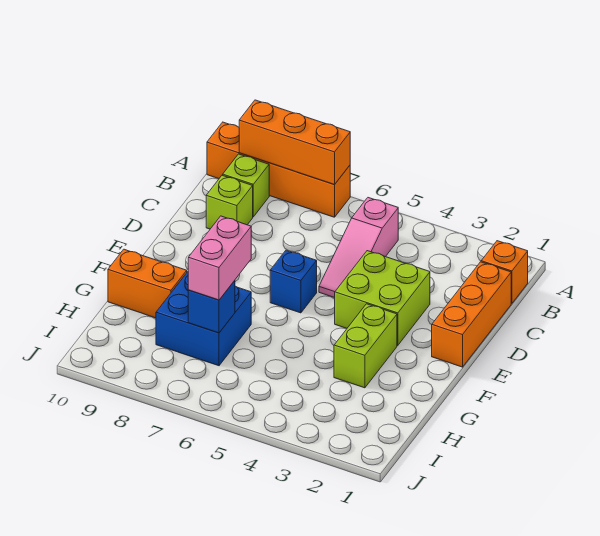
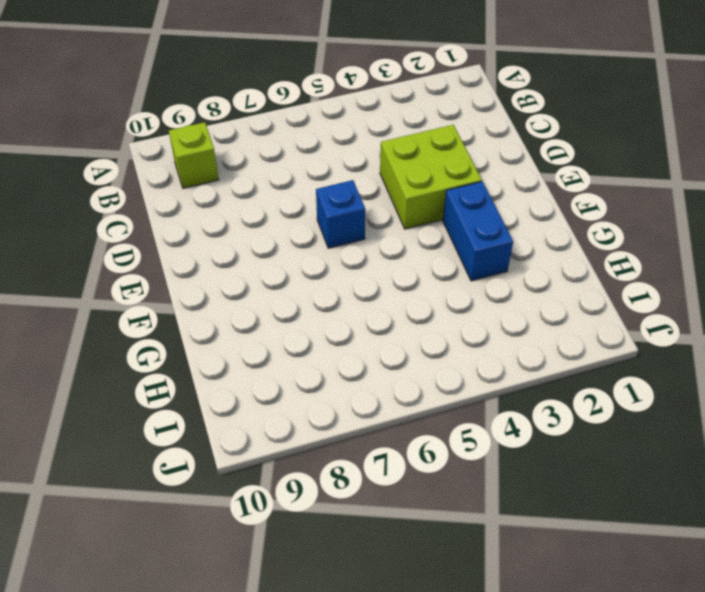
blue 1x2 brick [443,181,513,281] -> lime 1x2 brick [334,304,397,388]
none -> orange 1x4 brick [207,122,350,217]
none -> orange 1x1 brick [481,241,528,303]
none -> pink 1x3 slope [319,198,398,298]

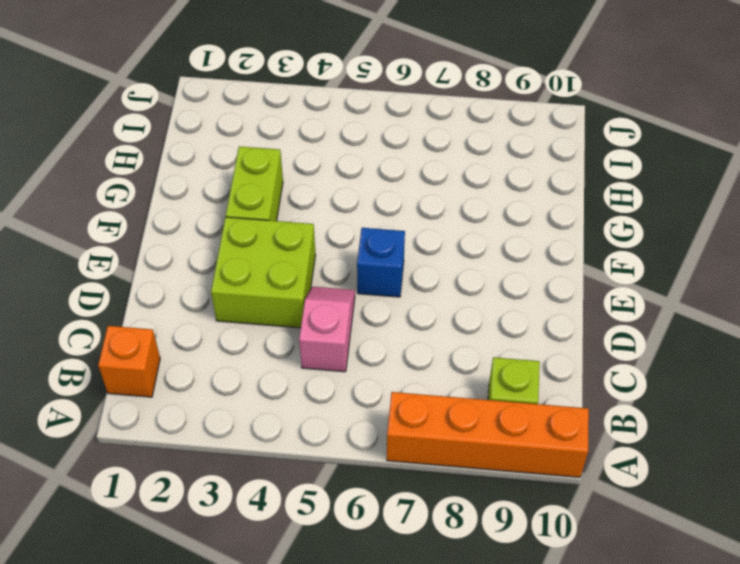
pink 1x2 slope [299,287,355,372] -> pink 1x3 slope [319,198,398,298]
none -> orange 1x3 brick [432,262,511,367]
none -> lime 1x1 brick [206,175,253,229]
none -> blue 2x2 brick [156,272,251,366]

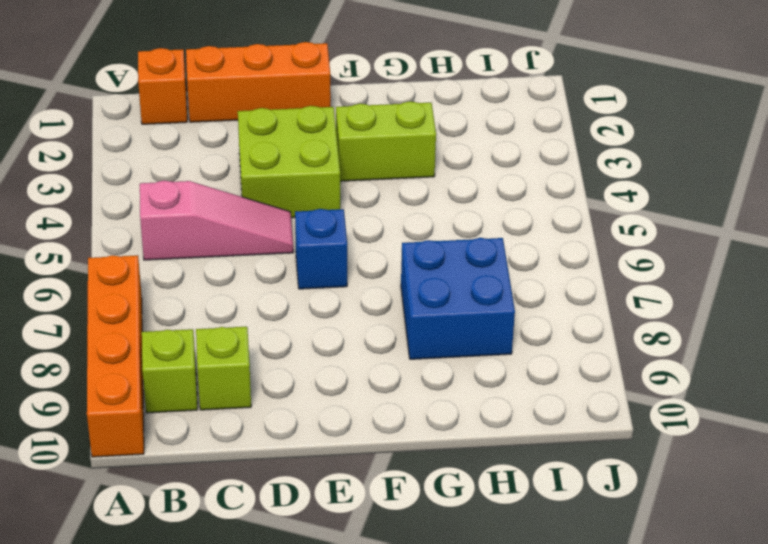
none -> orange 1x2 brick [108,249,187,318]
none -> orange 1x3 brick [239,100,350,185]
none -> blue 1x1 brick [188,281,235,333]

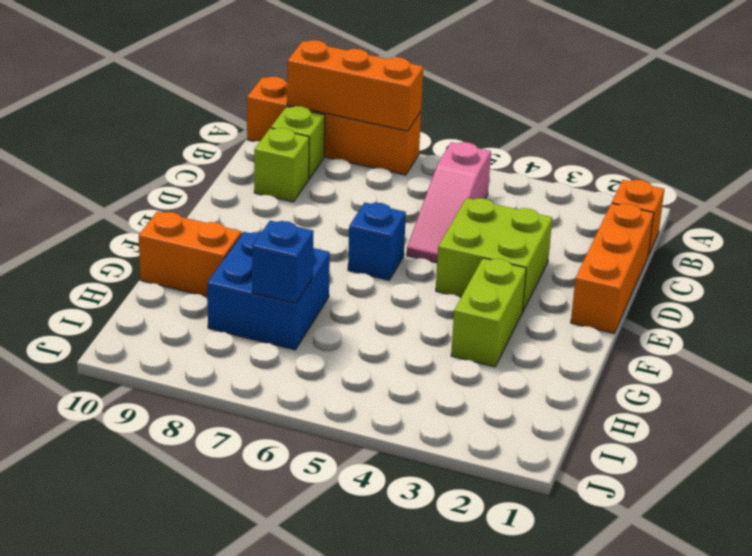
none -> pink 1x2 brick [188,216,251,300]

